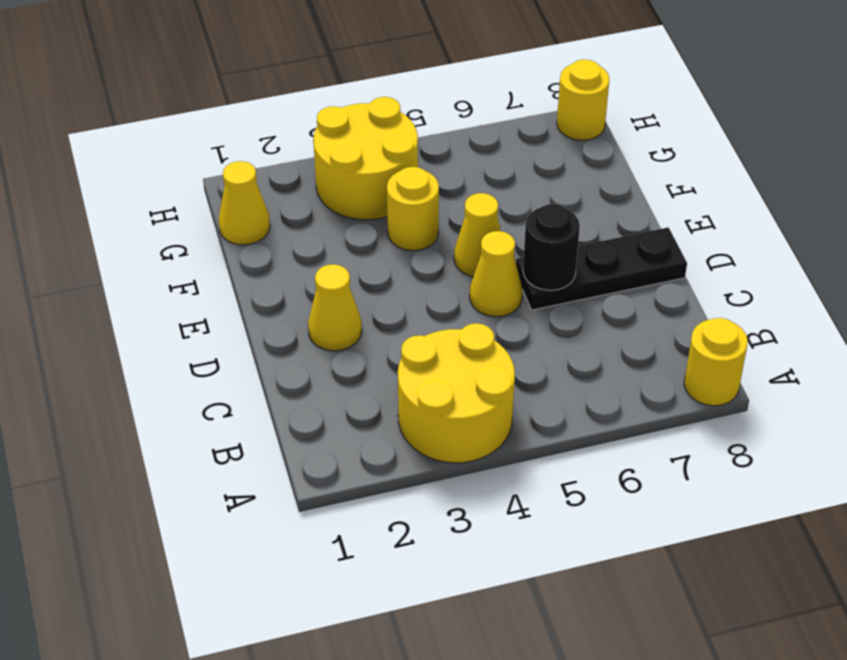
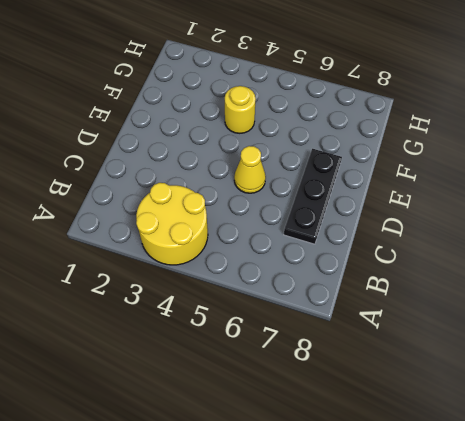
black 1x3 plate [284,149,342,244] -> black 1x3 plate turned to [516,227,687,310]
none -> yellow 1x1 round brick [684,318,748,406]
none -> yellow 1x1 cone [308,264,362,351]

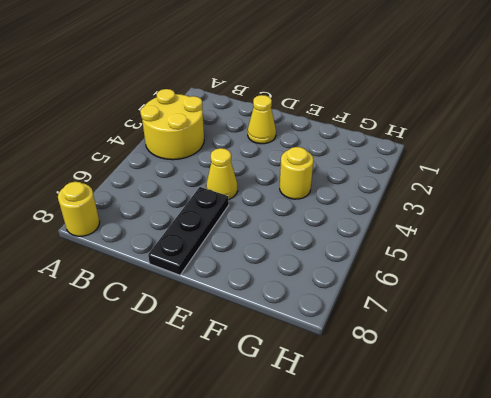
none -> yellow 1x1 cone [454,193,501,277]
none -> yellow 1x1 cone [219,161,270,245]

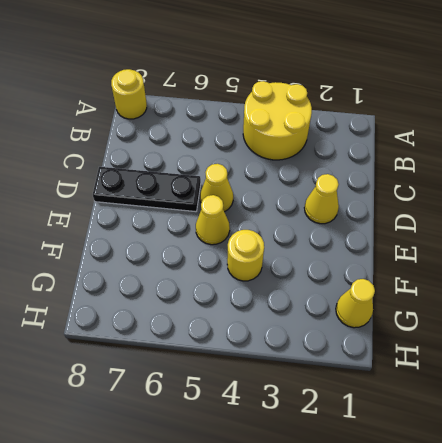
none -> yellow 2x2 round brick [314,97,418,220]
none -> yellow 1x1 round brick [557,60,609,140]

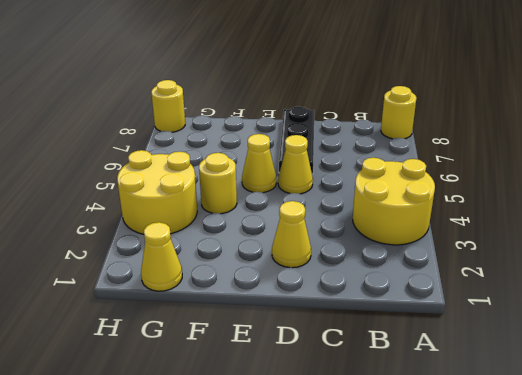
none -> black 1x1 round brick [523,204,580,290]

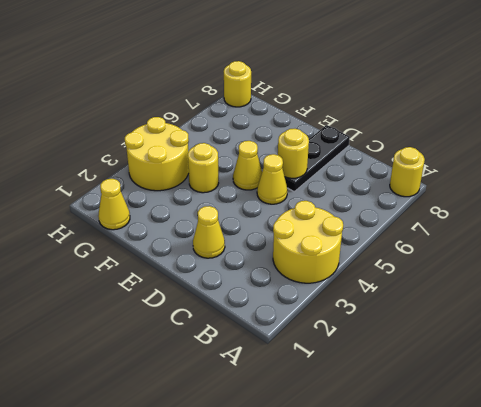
yellow 1x1 round brick [278,129,309,178] -> black 1x1 round brick [523,204,580,290]

